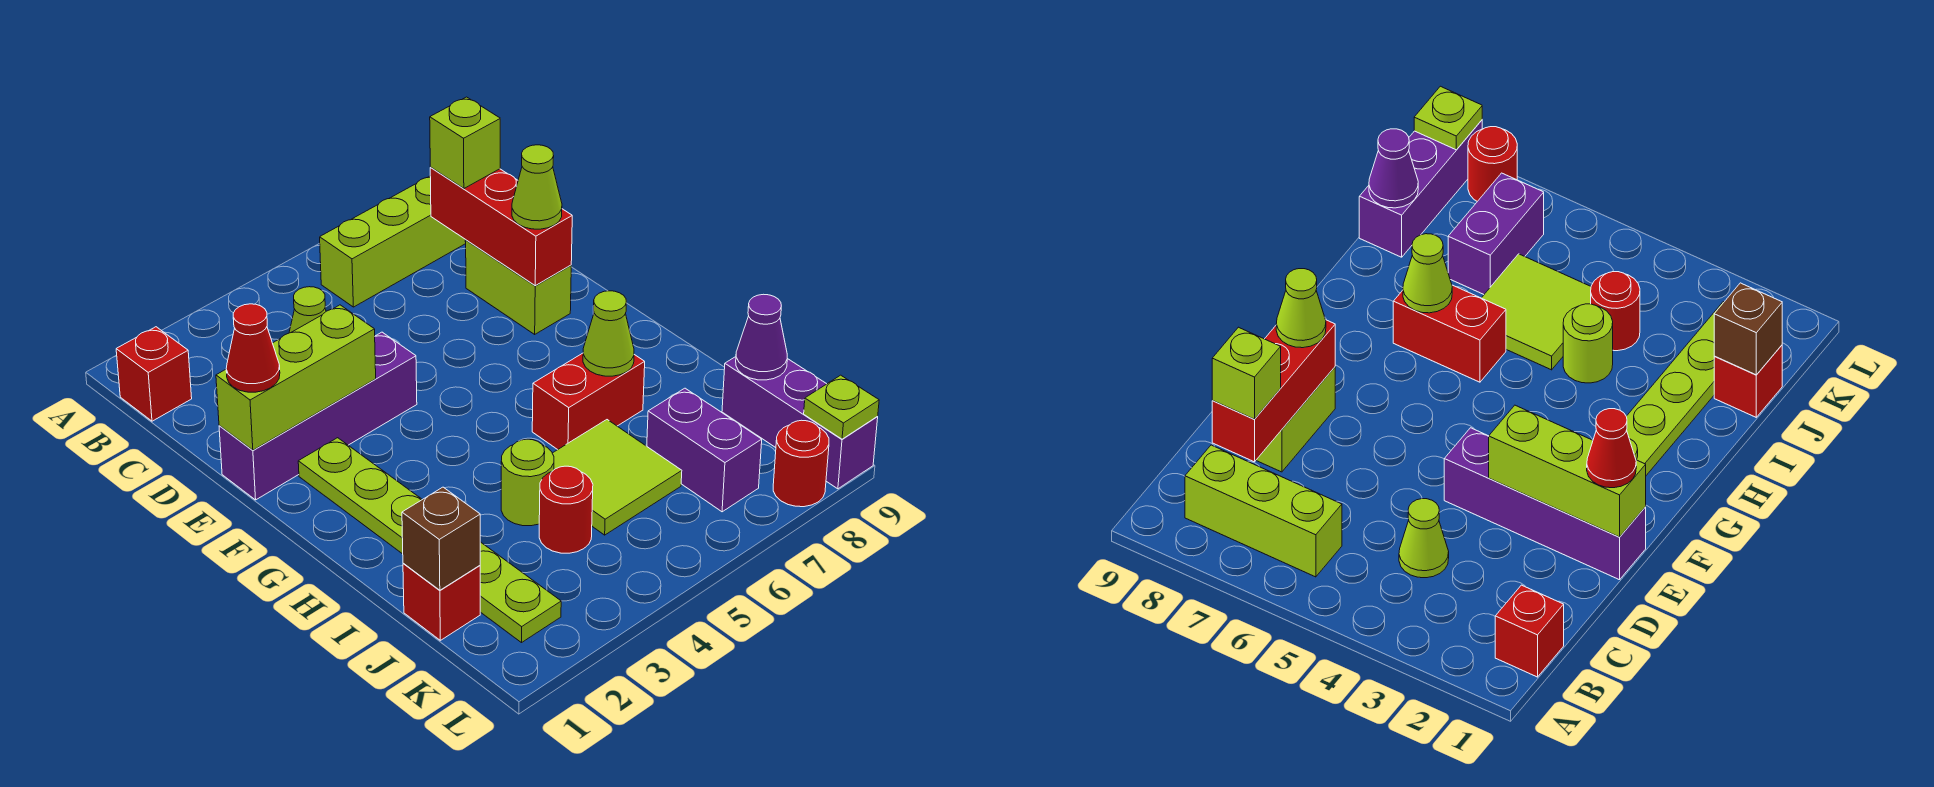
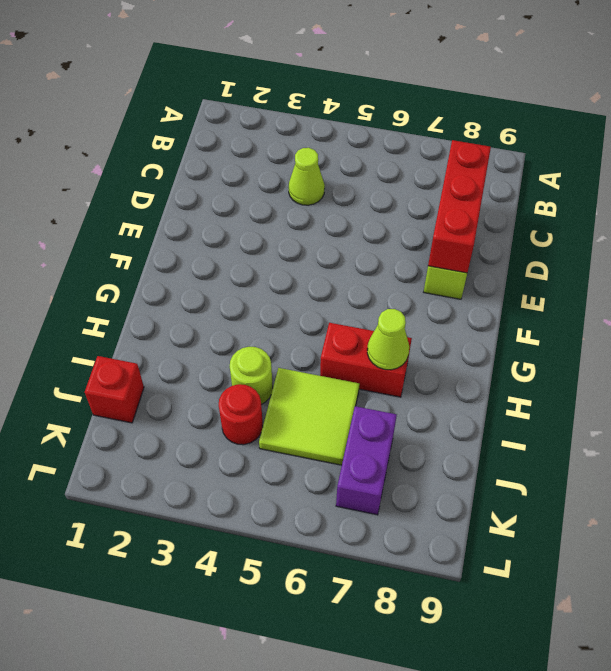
none -> red 1x1 brick [116,327,192,421]
none -> lime 1x3 brick [320,176,466,307]
none -> purple 1x4 brick [219,332,417,500]

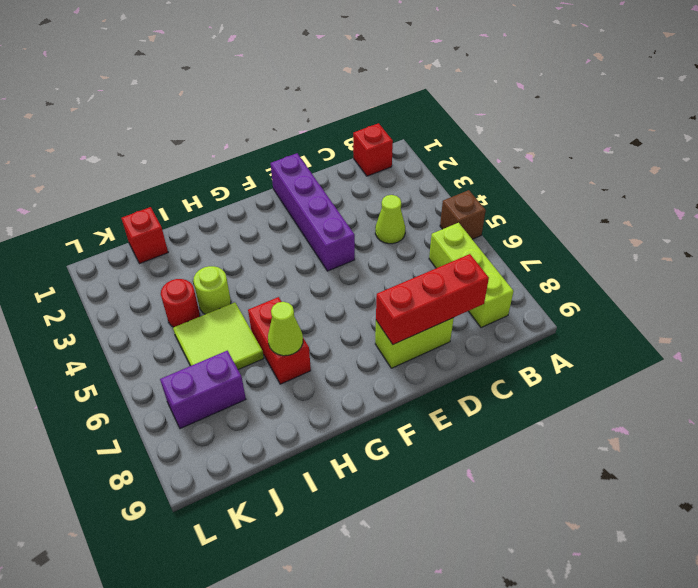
brown 1x1 brick [440,190,486,239] -> brown 1x1 brick moved to [402,487,480,590]
none -> lime 1x6 plate [298,438,561,643]
none -> purple 1x3 brick [722,357,878,489]
none -> red 1x1 round brick [773,420,829,507]

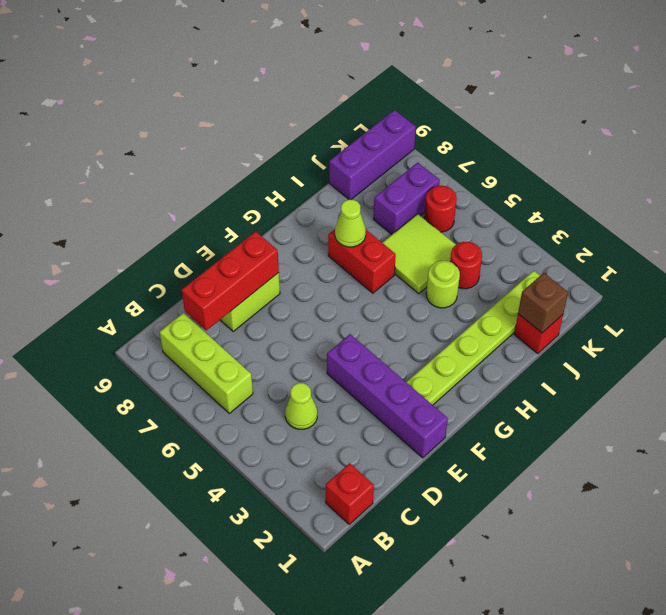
red 1x1 round brick [424,186,457,232] -> red 1x1 round brick moved to [773,420,829,507]
none -> lime 1x3 brick [216,305,376,450]
none -> purple 1x1 cone [736,294,787,380]
none -> lime 1x1 plate [804,375,879,439]

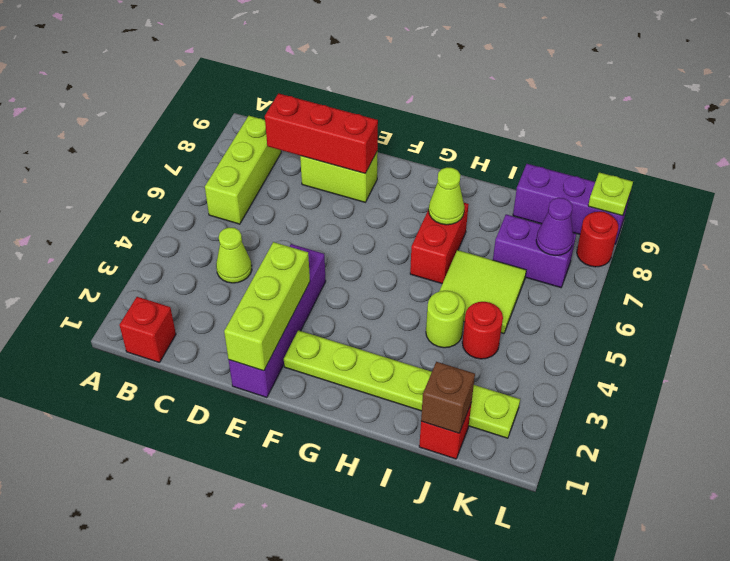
purple 1x1 cone [536,198,573,255] -> purple 1x1 cone moved to [736,294,787,380]
none -> lime 1x1 brick [430,97,500,189]
none -> red 1x1 cone [226,304,280,392]
none -> lime 1x1 cone [512,145,562,229]

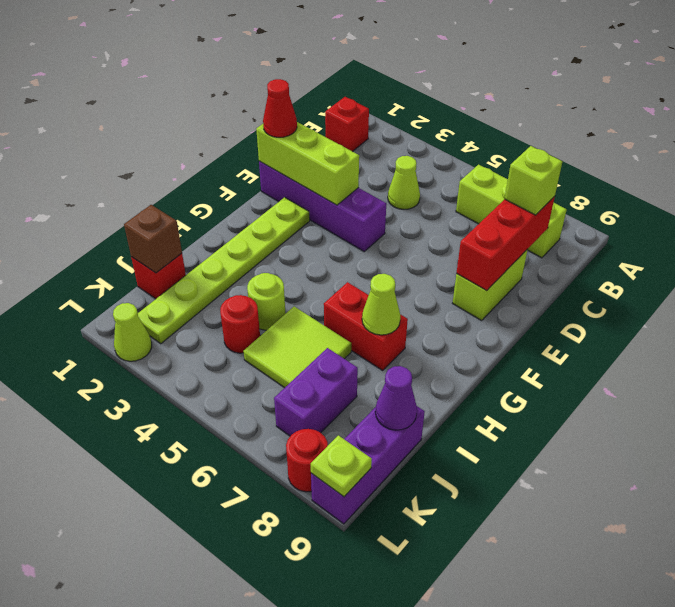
lime 1x1 cone [113,303,152,361] -> lime 1x1 cone moved to [512,145,562,229]

